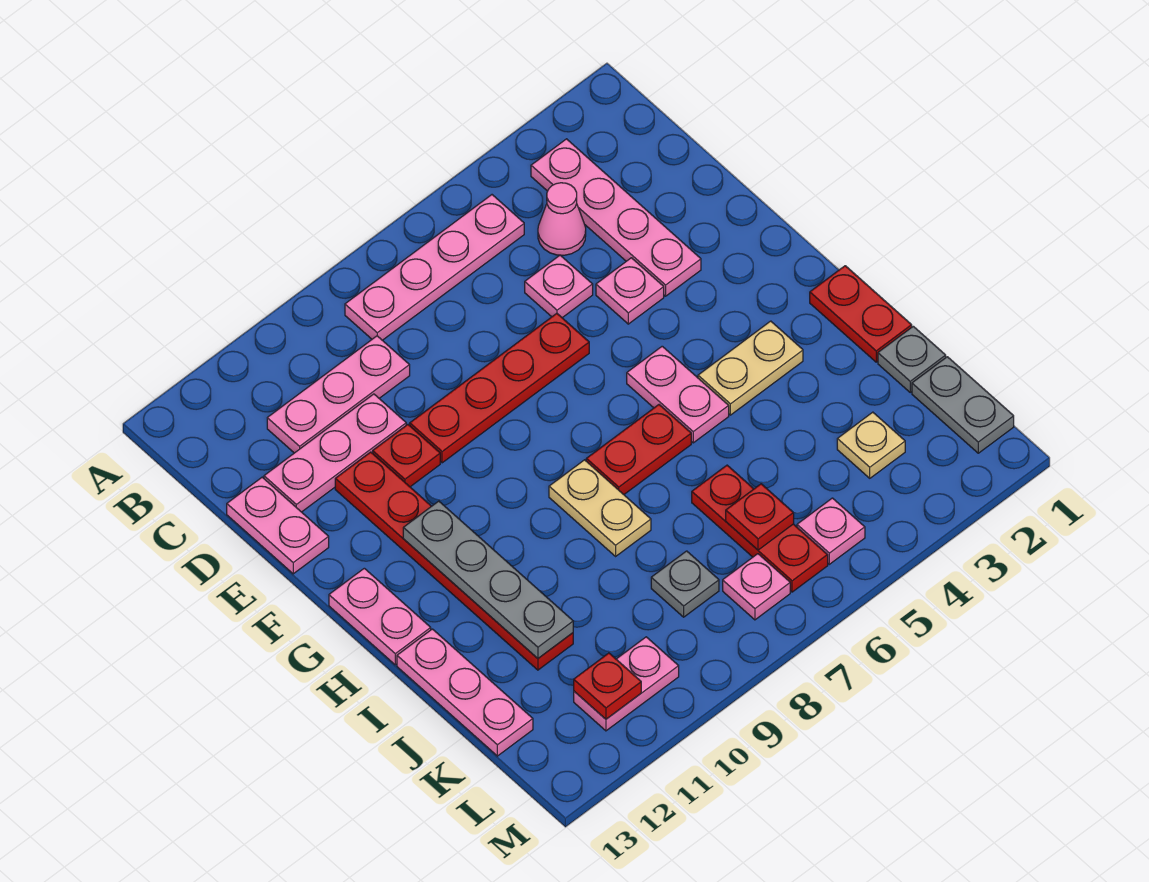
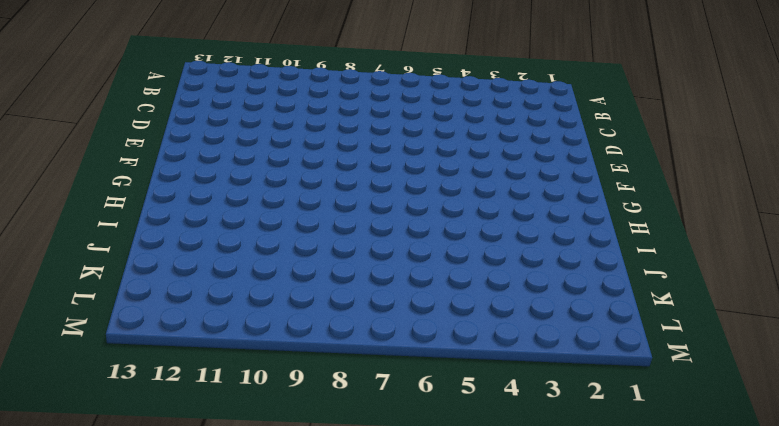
none -> pink 1x4 plate [531,139,701,296]
none -> pink 1x4 plate [345,195,524,340]
none -> pink 1x1 cone [538,183,586,255]

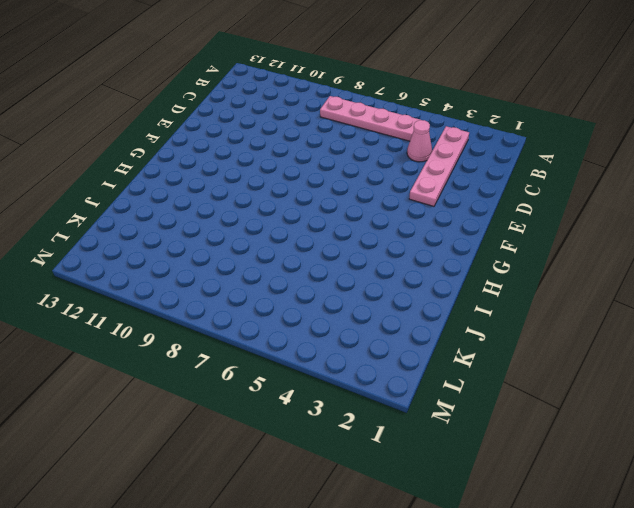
none -> pink 1x3 plate [267,336,410,453]
none -> pink 1x1 plate [525,255,593,318]
none -> pink 1x3 plate [264,394,406,512]

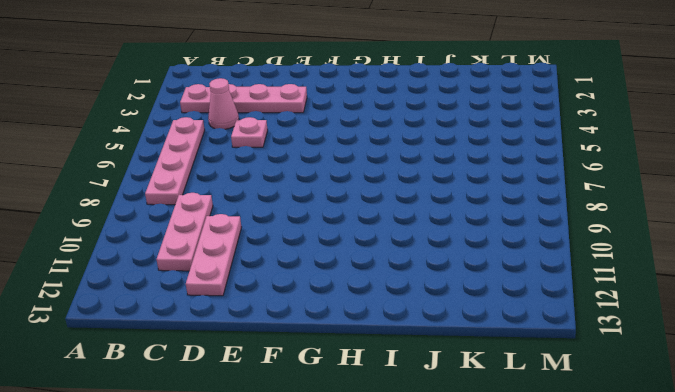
none -> pink 1x2 plate [227,477,329,574]
none -> pink 1x1 plate [596,258,664,324]
none -> red 1x4 plate [410,313,589,463]

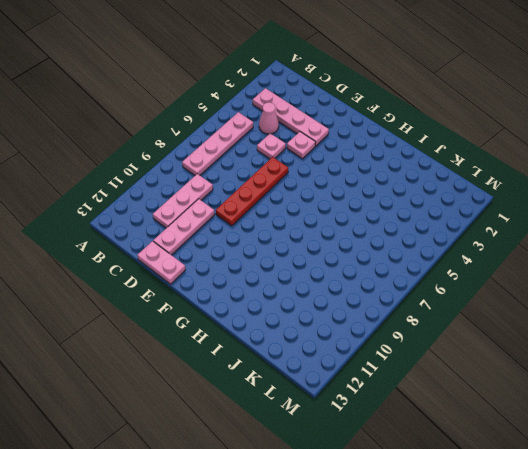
none -> red 1x1 plate [373,425,440,487]
none -> red 1x6 plate [335,452,573,670]
none -> pink 1x2 plate [627,346,729,443]

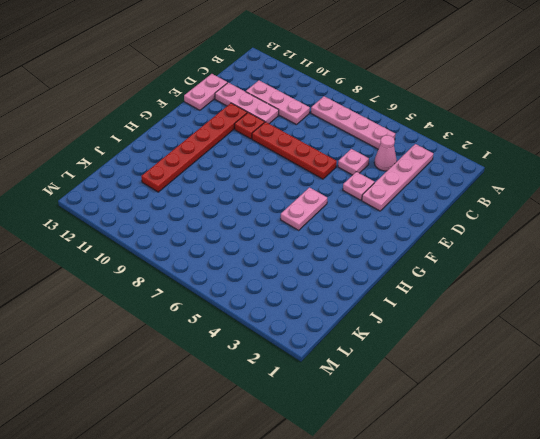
none -> pink 1x2 plate [329,568,431,665]
none -> red 1x2 plate [810,266,912,362]
none -> tan 1x2 plate [698,321,803,415]

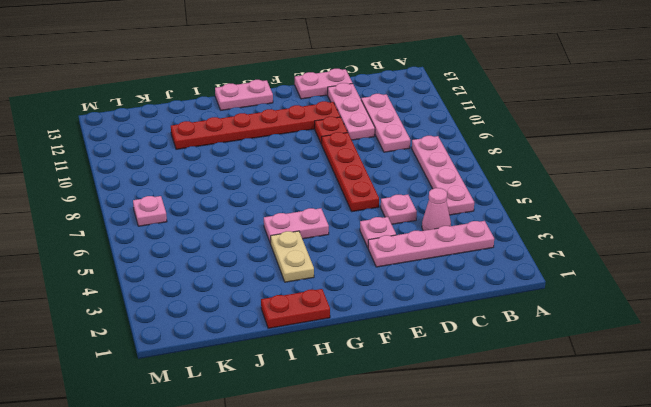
none -> red 1x2 plate [586,405,691,494]
none -> tan 1x2 plate [549,460,651,556]
none -> pink 1x3 plate [397,629,533,756]

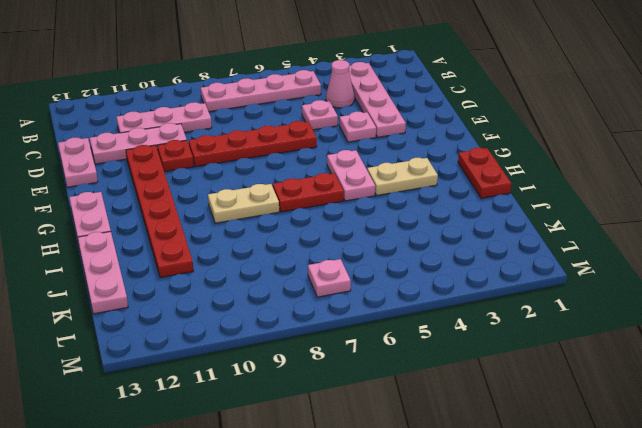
tan 1x2 plate [208,184,279,223] -> tan 1x2 plate turned to [549,460,651,556]
none -> grey 1x1 plate [878,326,946,392]
none -> red 1x3 plate [692,465,828,592]
none -> grey 1x2 plate [912,357,1014,453]

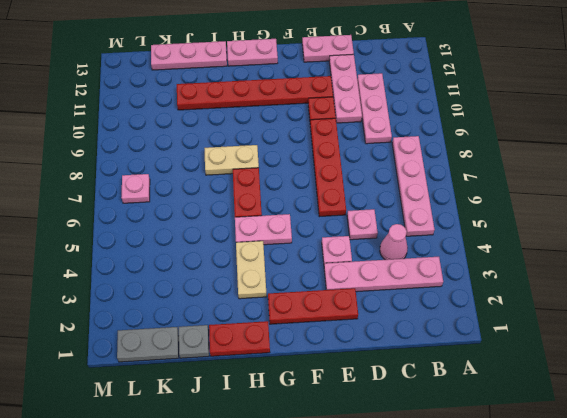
red 1x3 plate [268,288,358,324] -> red 1x3 plate moved to [692,465,828,592]
none -> tan 1x1 plate [837,412,905,478]
none -> grey 1x1 plate [651,551,719,617]
none -> pink 1x1 plate [797,498,865,564]

